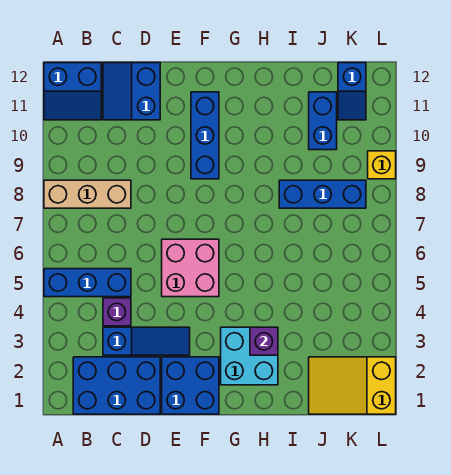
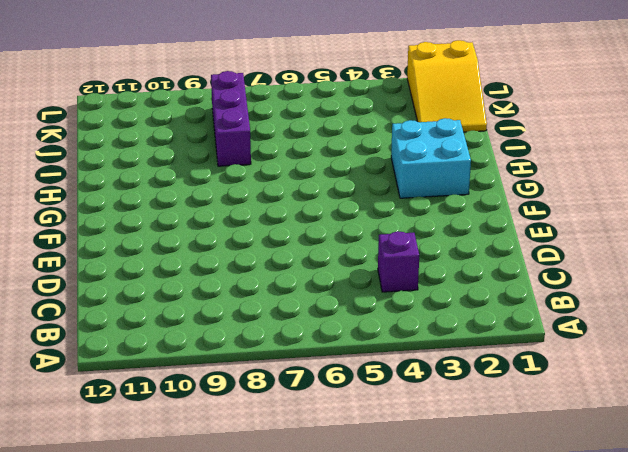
purple 1x3 brick [211,71,251,166] -> blue 1x3 brick [279,180,366,208]
none -> blue 1x3 brick [44,269,131,297]
none -> tan 1x3 brick [44,180,131,208]
none -> blue 2x2 slope [44,63,101,120]

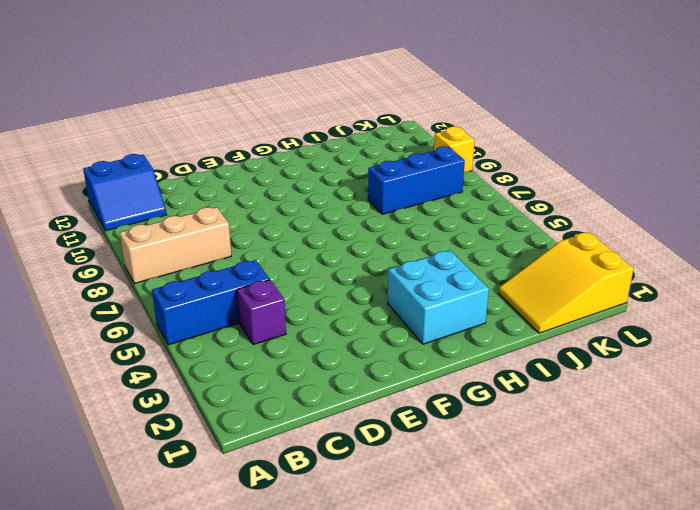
none -> blue 2x3 brick [73,357,160,414]
none -> blue 1x3 slope [103,327,190,355]
none -> blue 2x2 slope [103,63,160,120]

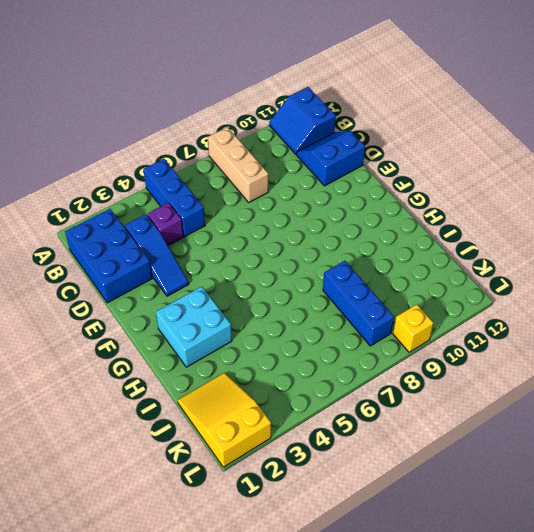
none -> blue 2x2 brick [162,357,219,414]
none -> pink 2x2 brick [162,239,219,297]
none -> blue 1x3 brick [191,92,219,179]

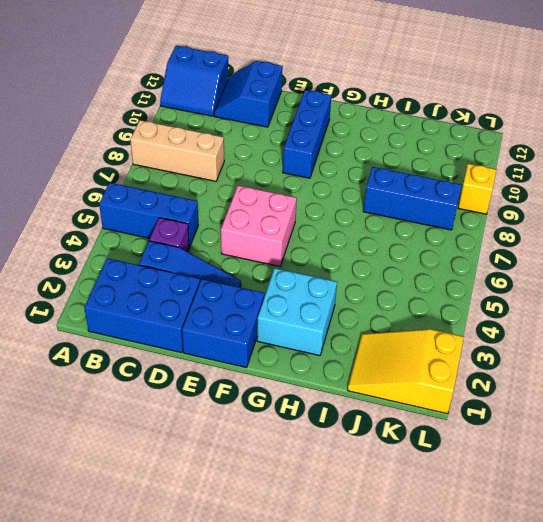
none -> blue 1x2 brick [309,92,337,150]
none -> blue 1x2 slope [338,63,366,120]
none -> purple 1x1 brick [250,327,278,355]

